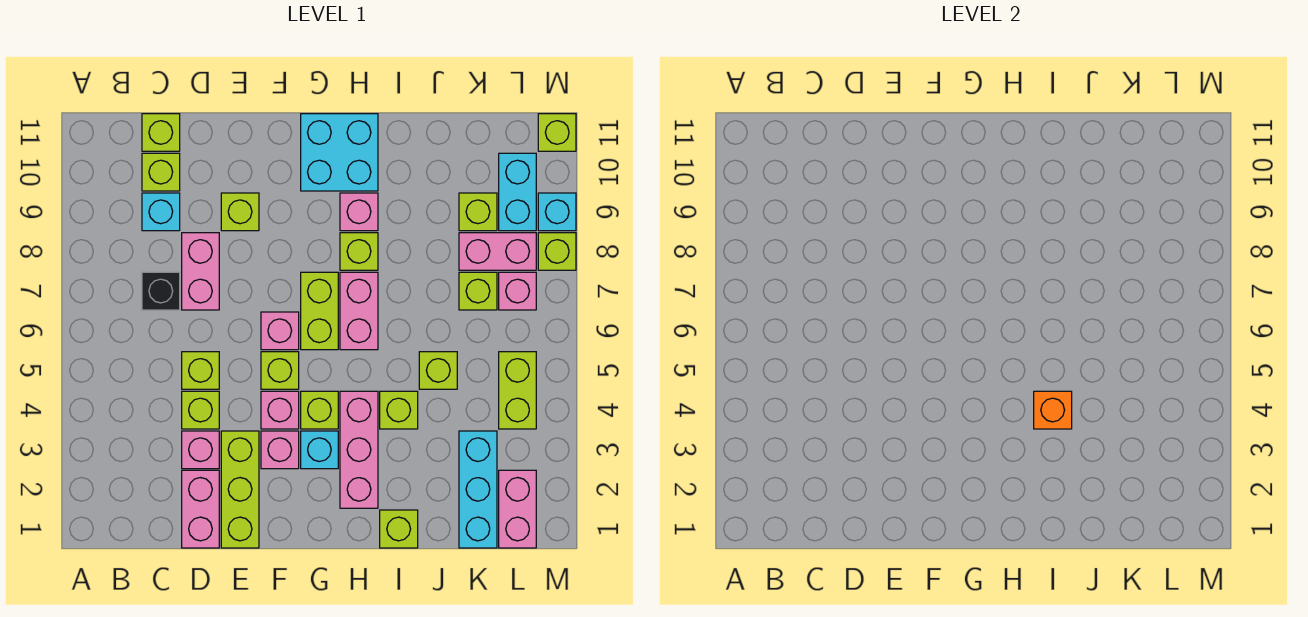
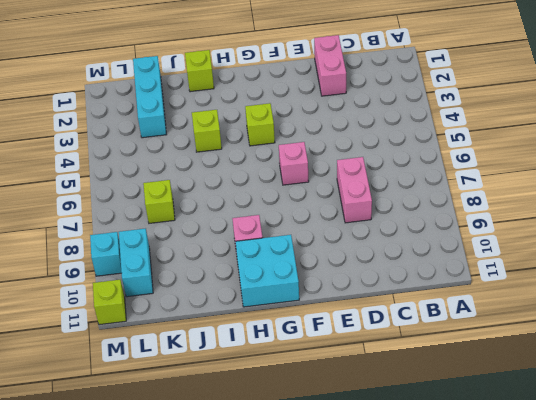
none -> black 1x1 brick [142,272,180,310]
none -> cyan 1x1 brick [142,193,180,231]
none -> lime 1x1 brick [142,153,180,191]
none -> lime 1x1 brick [142,114,180,151]

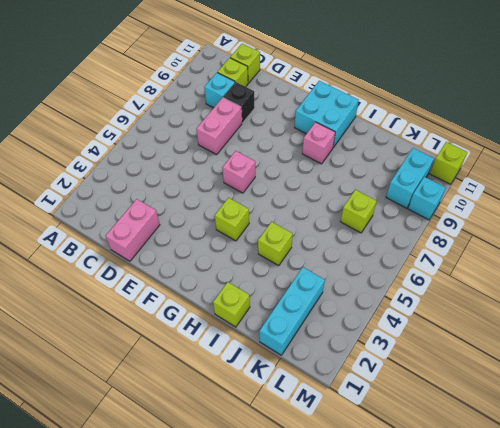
black 1x1 brick [223,82,255,123] -> black 1x1 brick moved to [142,272,180,310]
none -> pink 1x1 brick [182,431,219,469]
none -> lime 1x1 brick [182,391,219,429]
none -> lime 1x1 brick [182,352,219,389]
none -> lime 1x3 brick [221,431,259,548]

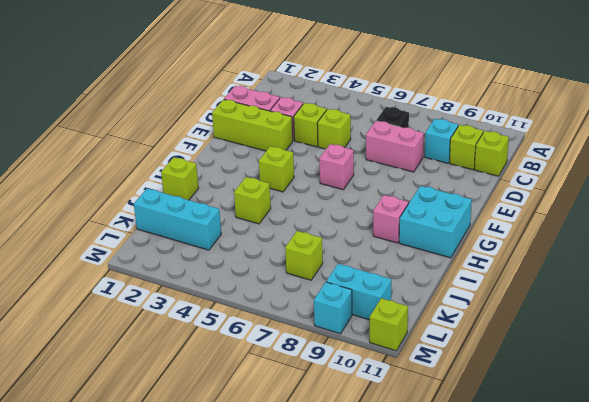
none -> lime 1x1 brick [221,193,259,231]
none -> pink 1x1 brick [261,431,299,469]
none -> pink 1x1 brick [261,391,299,429]
none -> lime 1x1 brick [261,352,299,389]

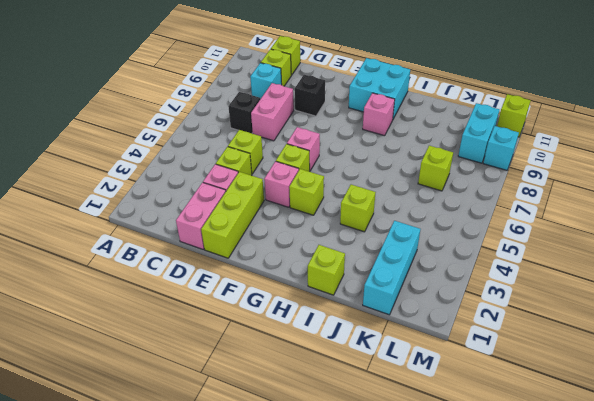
black 1x1 brick [295,75,325,116] -> lime 1x1 brick [221,193,259,231]
none -> pink 1x1 brick [261,431,299,469]
none -> cyan 1x1 brick [301,431,338,469]
none -> lime 1x2 brick [301,272,338,350]
none -> pink 1x3 brick [340,391,378,508]

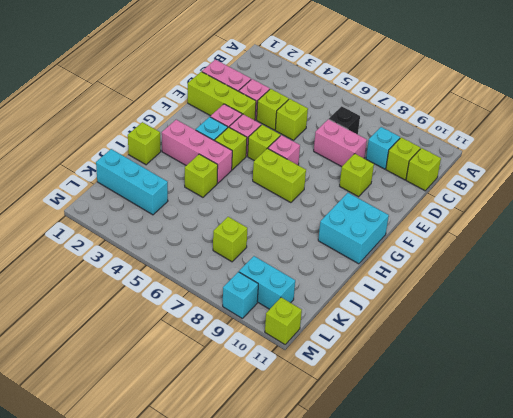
none -> pink 1x2 brick [340,272,378,350]
none -> lime 1x1 brick [340,233,378,270]
none -> pink 1x1 brick [340,193,378,231]
none -> lime 1x1 brick [419,352,457,389]

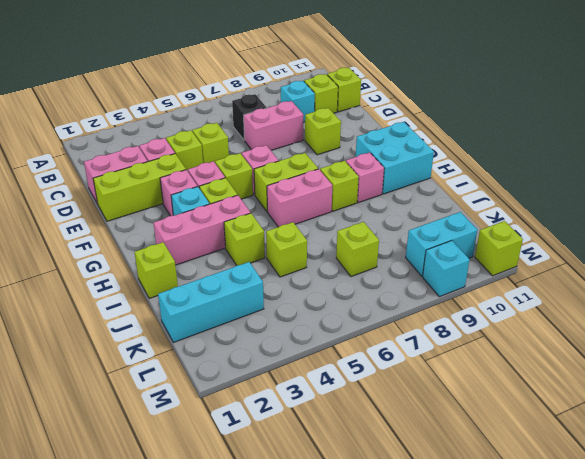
none -> pink 1x2 brick [459,233,536,270]
none -> lime 1x1 brick [459,193,497,231]
none -> pink 1x2 brick [499,470,536,548]
none -> lime 1x2 brick [499,352,536,429]

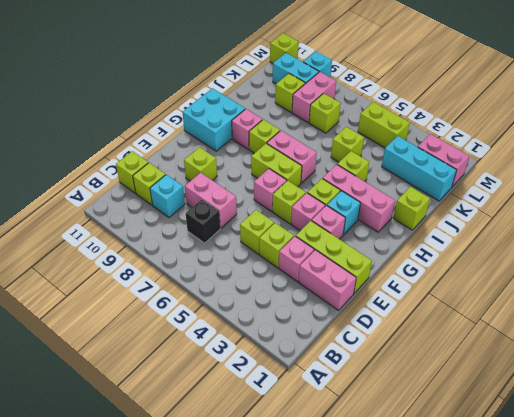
none -> pink 1x1 brick [499,272,536,310]
none -> lime 1x1 brick [538,233,576,270]
none -> orange 1x1 brick [1034,391,1072,429]

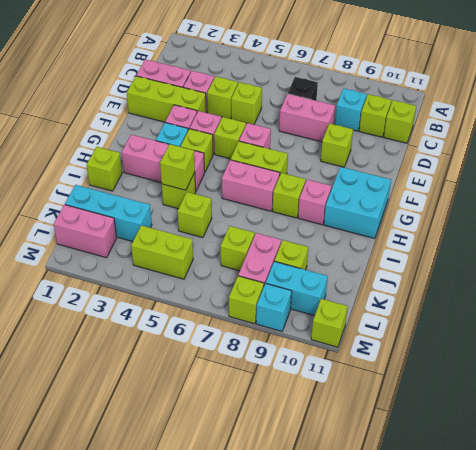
lime 1x1 brick [160,144,195,190] -> orange 1x1 brick [1034,391,1072,429]
none -> pink 1x1 brick [499,272,536,310]

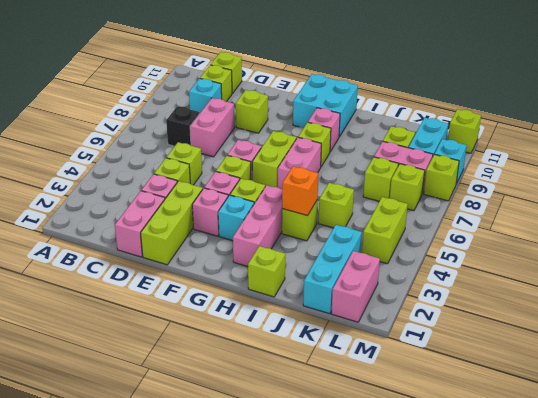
lime 1x1 brick [390,164,425,211] -> pink 1x1 brick [499,272,536,310]

